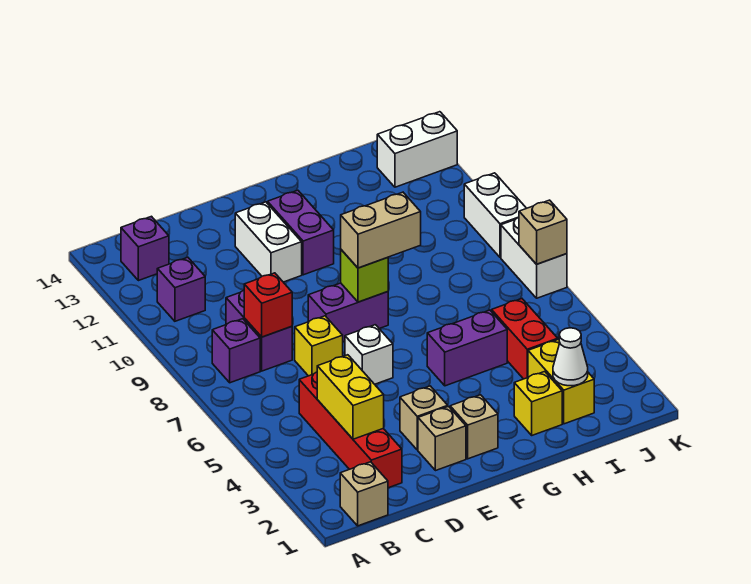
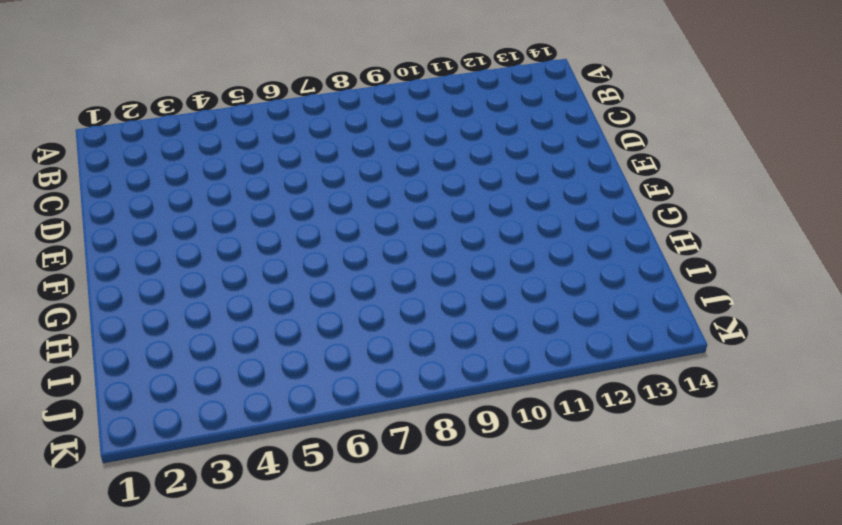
none -> tan 1x1 brick [340,462,388,526]
none -> purple 1x1 brick [212,319,260,383]
none -> purple 1x1 brick [157,257,205,321]

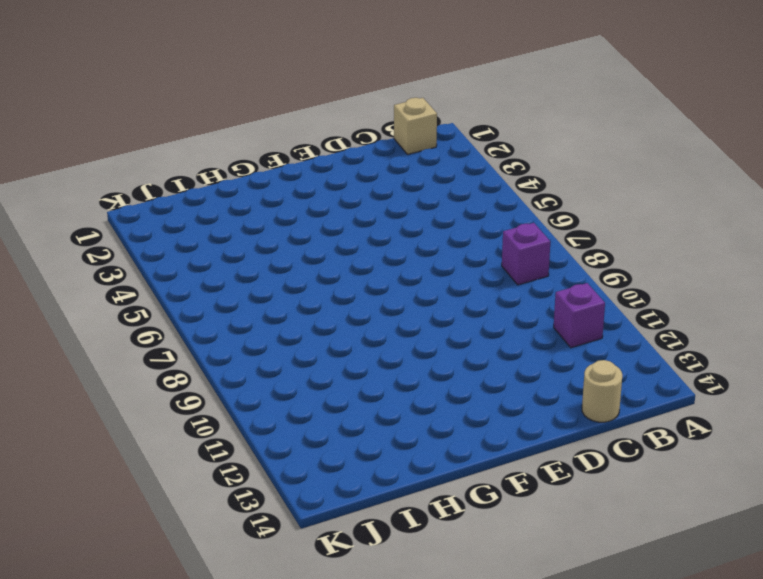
tan 1x1 round brick [582,360,622,422] -> none
none -> purple 1x1 brick [121,216,169,281]
none -> red 1x4 brick [299,372,402,488]
none -> purple 1x2 brick [226,290,292,371]

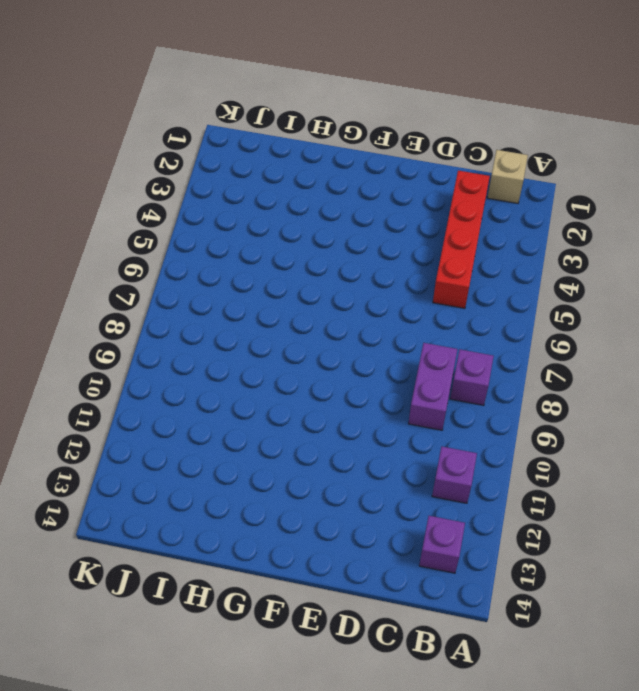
none -> yellow 1x1 brick [295,316,343,376]
none -> tan 1x1 brick [418,407,466,471]
none -> tan 1x1 brick [400,386,448,450]

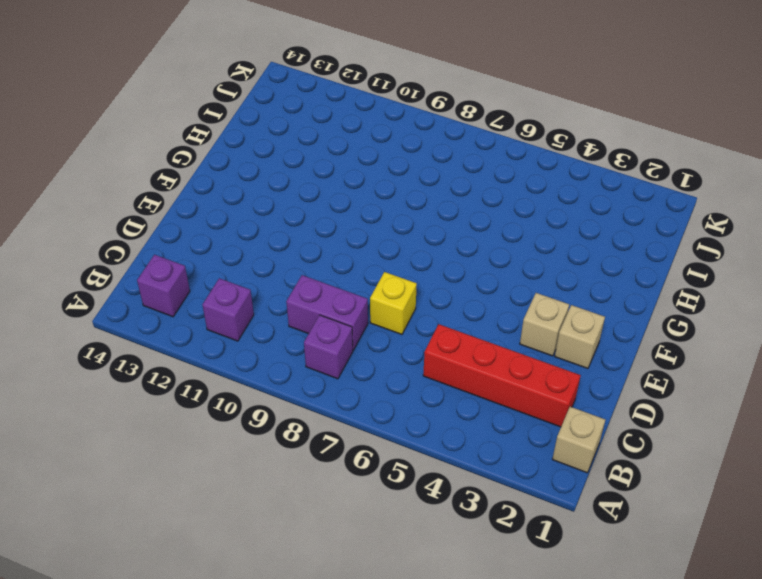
none -> white 1x1 brick [345,325,393,384]
none -> purple 1x2 brick [308,283,388,342]
none -> white 1x2 brick [235,202,302,282]

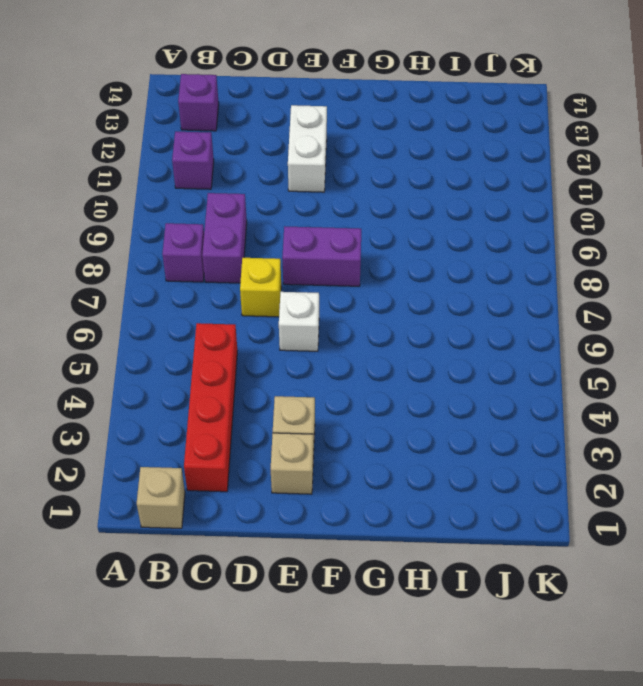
none -> tan 1x1 brick [450,395,498,459]
none -> purple 1x2 brick [267,190,334,275]
none -> purple 1x2 brick [427,310,507,386]

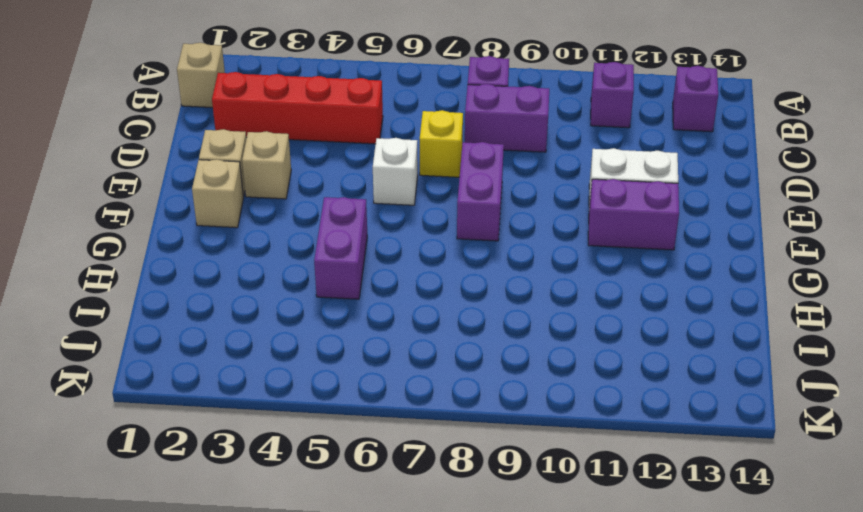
none -> yellow 1x1 brick [514,372,562,435]
none -> yellow 1x2 brick [528,339,594,424]
none -> red 1x2 brick [492,299,558,379]

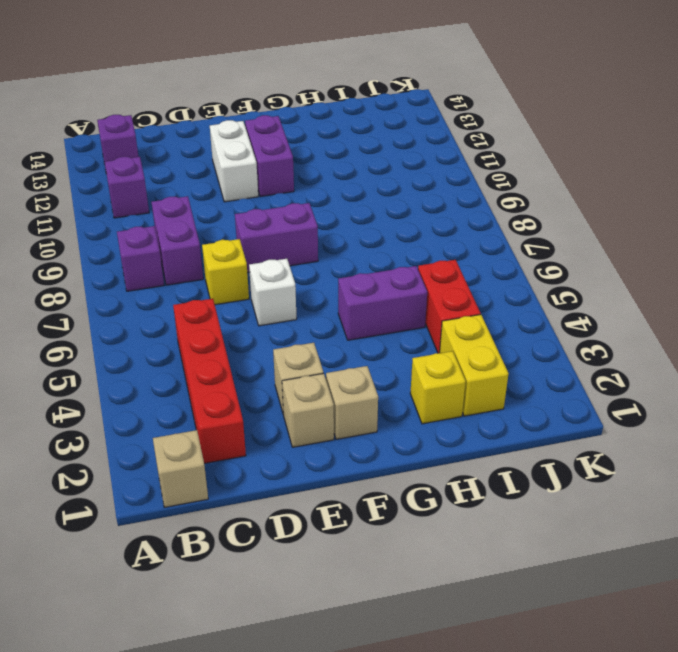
none -> white 1x2 brick [377,112,457,187]
none -> white 1x2 brick [501,217,567,298]
none -> white 1x2 brick [464,173,526,257]

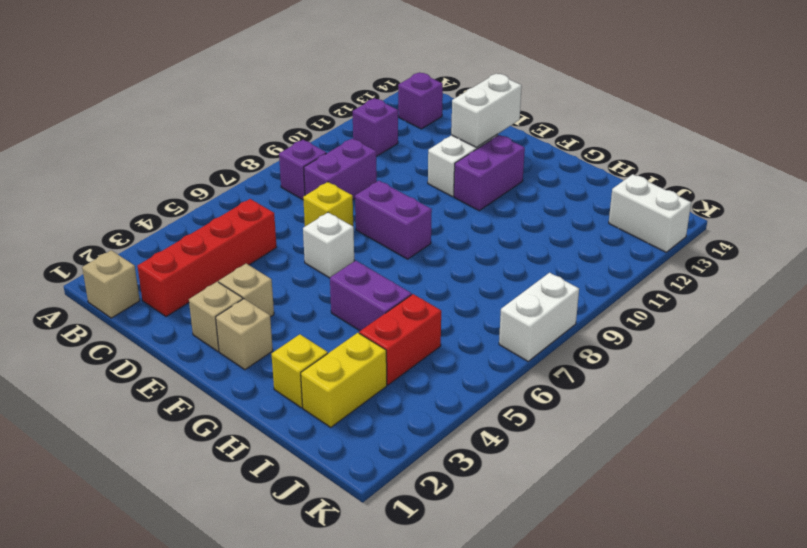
white 1x2 brick [451,73,522,147] -> white 1x2 brick moved to [464,173,526,257]
none -> yellow 1x2 brick [317,355,384,439]
none -> red 1x1 brick [244,273,292,337]
none -> lime 1x1 brick [341,250,388,302]

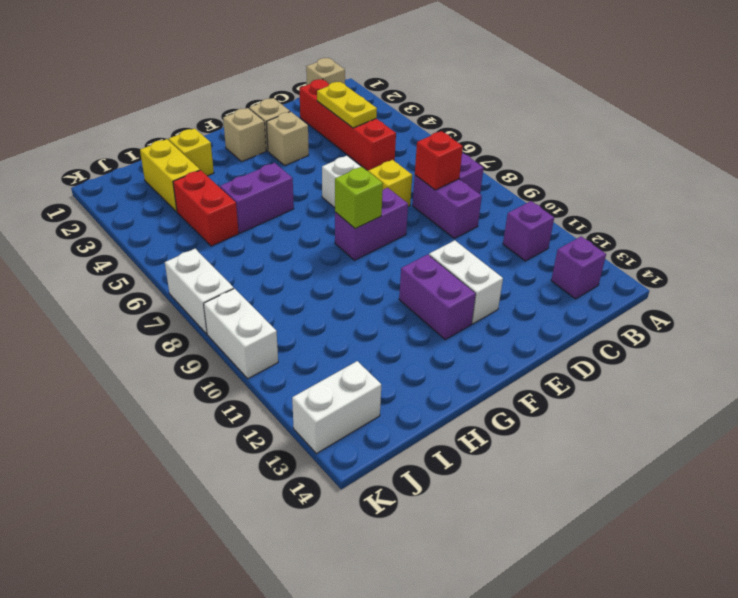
yellow 1x2 plate [317,82,377,128] -> yellow 1x2 brick [317,355,384,439]
none -> white 1x1 cone [553,328,588,386]
none -> tan 1x1 brick [519,200,567,264]
none -> tan 1x2 brick [341,192,421,268]

